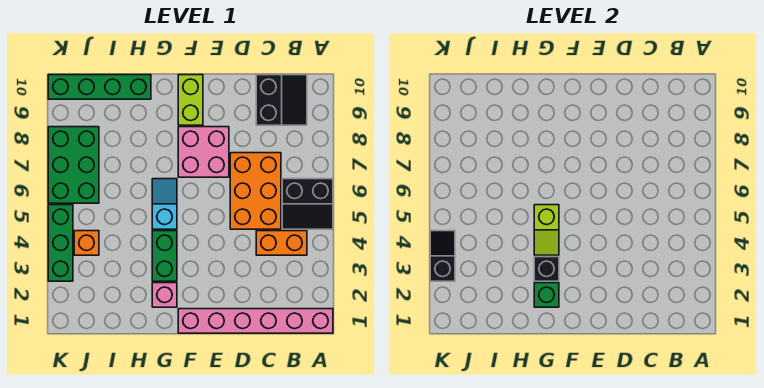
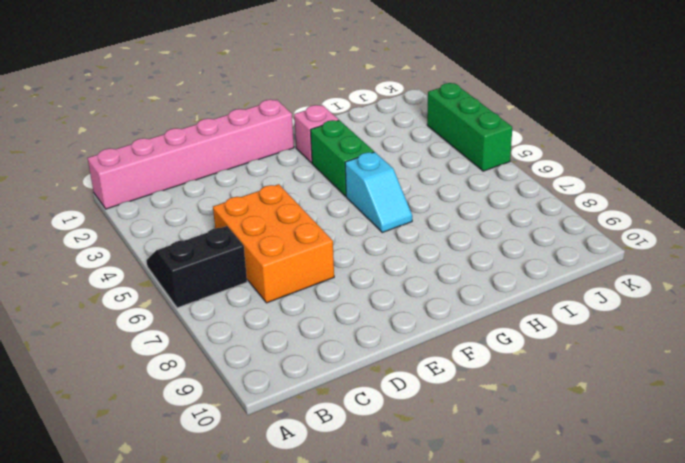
none -> orange 1x2 brick [256,231,307,255]
none -> black 2x2 slope [256,75,307,125]
none -> pink 2x2 brick [178,127,229,177]

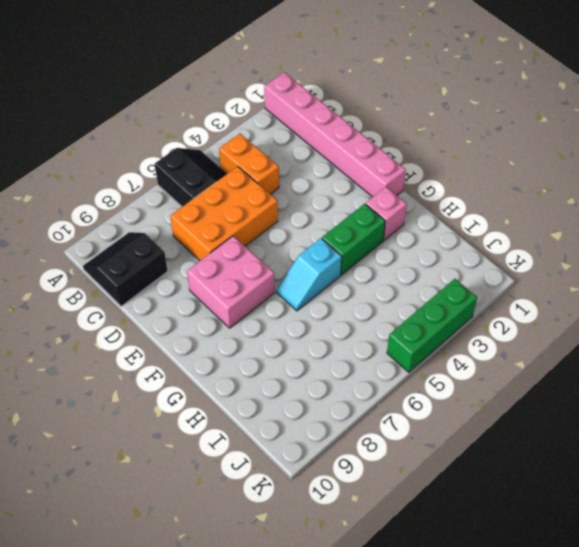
none -> lime 1x2 brick [178,75,203,125]
none -> green 1x4 brick [48,75,151,99]
none -> orange 1x1 brick [74,231,99,255]

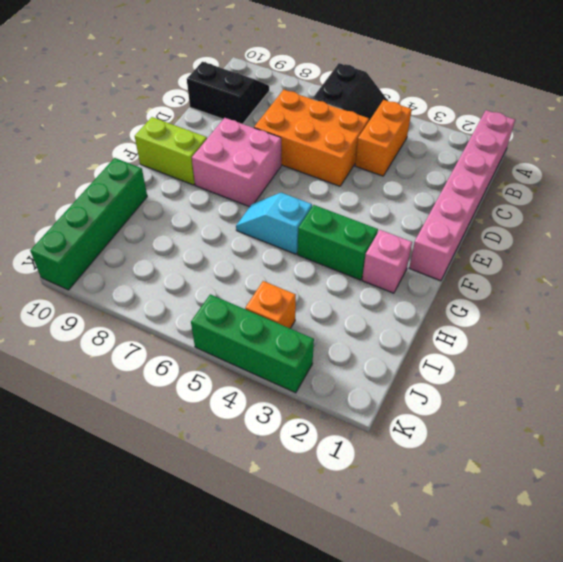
none -> green 2x3 brick [48,127,99,203]
none -> green 1x1 brick [534,283,559,307]
none -> black 1x1 brick [534,257,559,281]

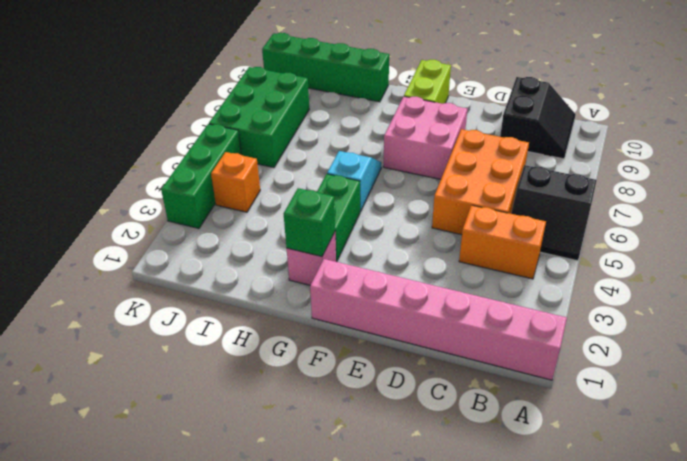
none -> black 1x1 brick [534,257,559,281]
none -> lime 1x2 slope [534,205,559,255]
none -> black 1x2 slope [430,231,455,281]

